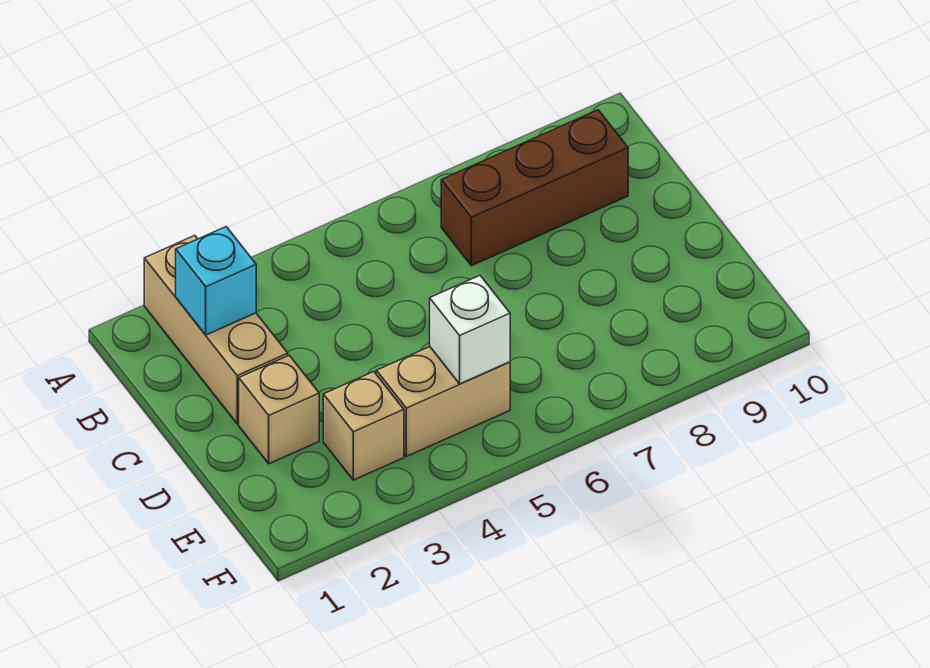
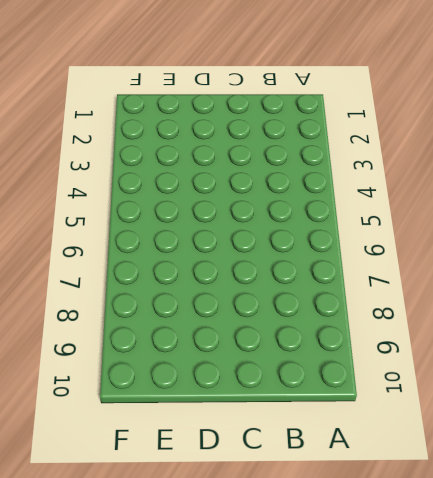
none -> tan 1x3 brick [144,236,288,424]
none -> brown 1x3 brick [441,110,628,266]

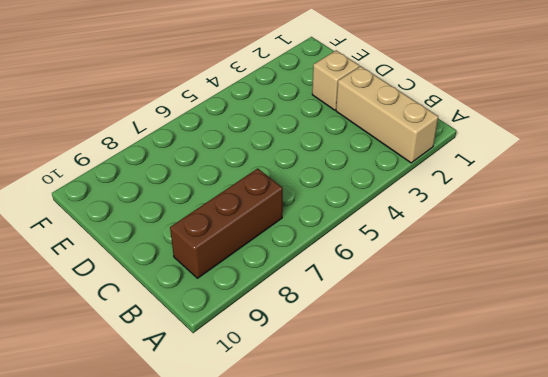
none -> tan 1x1 brick [323,372,404,480]
none -> tan 1x2 brick [376,347,510,457]

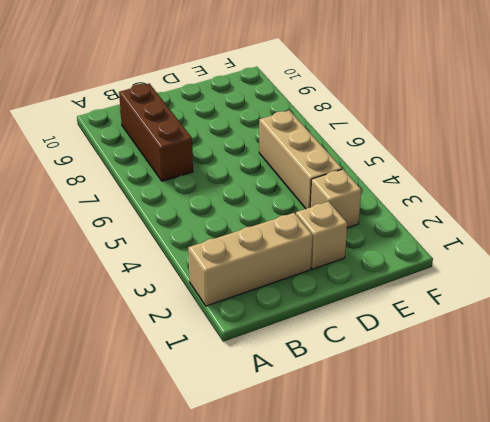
tan 1x3 brick [259,110,342,209] -> tan 1x2 brick [376,347,510,457]
none -> cyan 1x1 brick [176,227,256,335]
none -> white 1x1 brick [430,276,510,384]

